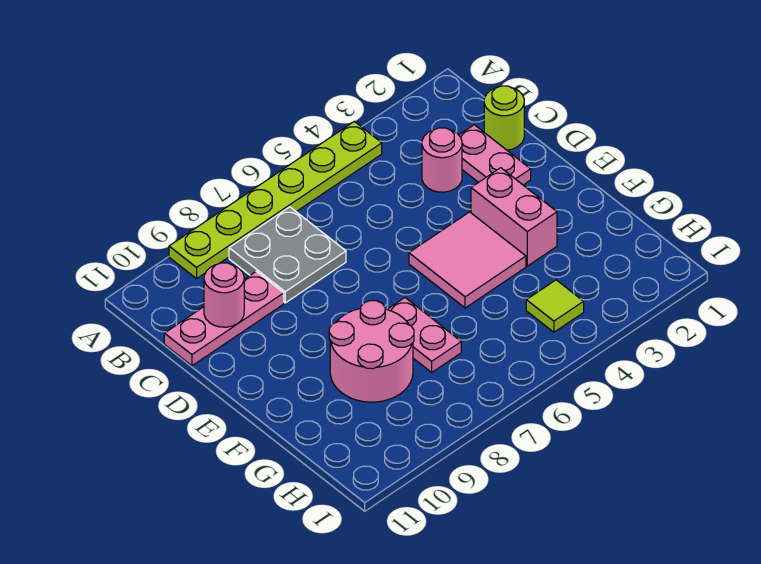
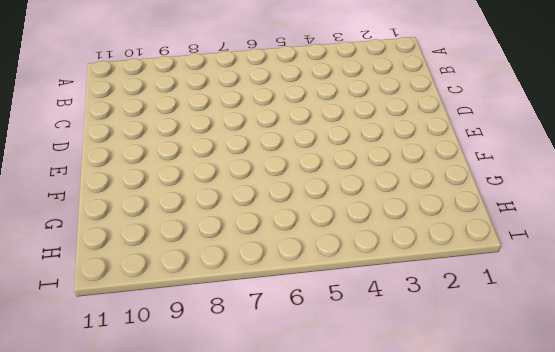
none -> lime 1x6 plate [169,121,382,279]
none -> grey 2x2 plate [229,207,346,303]
none -> lime 1x1 round brick [484,86,524,150]

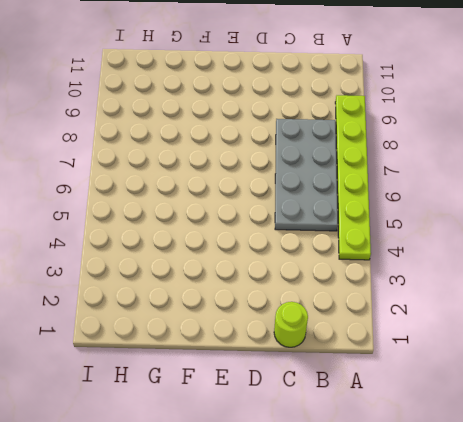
grey 2x4 plate [275,119,338,231] -> grey 2x2 plate [229,207,346,303]
none -> pink 1x2 plate [459,125,531,185]
none -> pink 1x1 round brick [422,128,462,192]
none -> pink 1x3 plate [164,271,284,366]

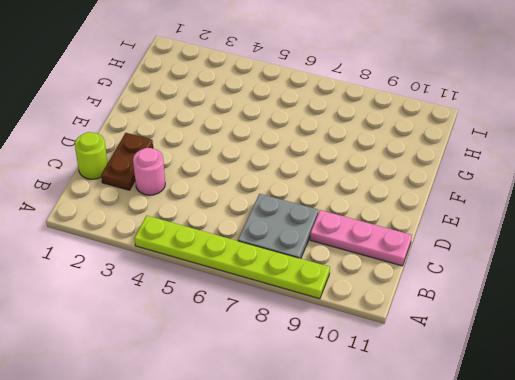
brown 1x2 plate [101,133,153,190] -> pink 1x2 plate [459,125,531,185]
none -> pink 1x2 brick [471,168,557,266]
none -> pink 2x2 tile [409,212,526,308]
none -> pink 1x2 plate [387,298,461,372]

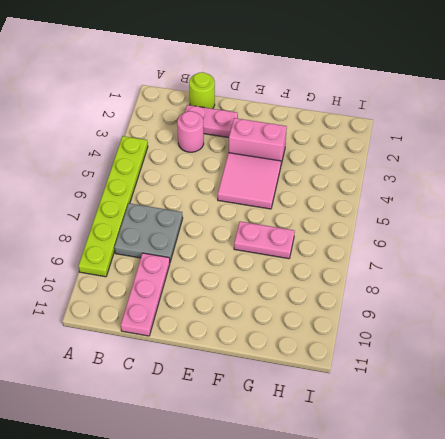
none -> pink 2x2 round brick [329,301,414,402]
none -> lime 1x1 tile [526,280,584,332]
none -> pink 1x1 round brick [204,263,244,327]

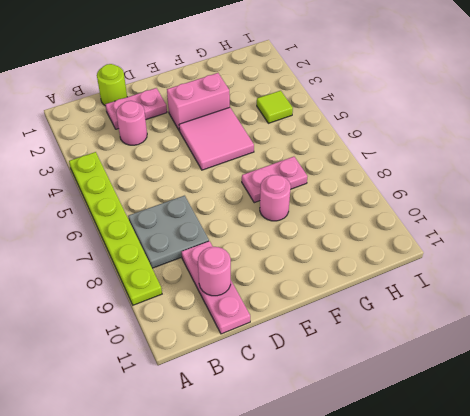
pink 1x1 round brick [260,175,291,221] -> pink 2x2 round brick [329,301,414,402]

